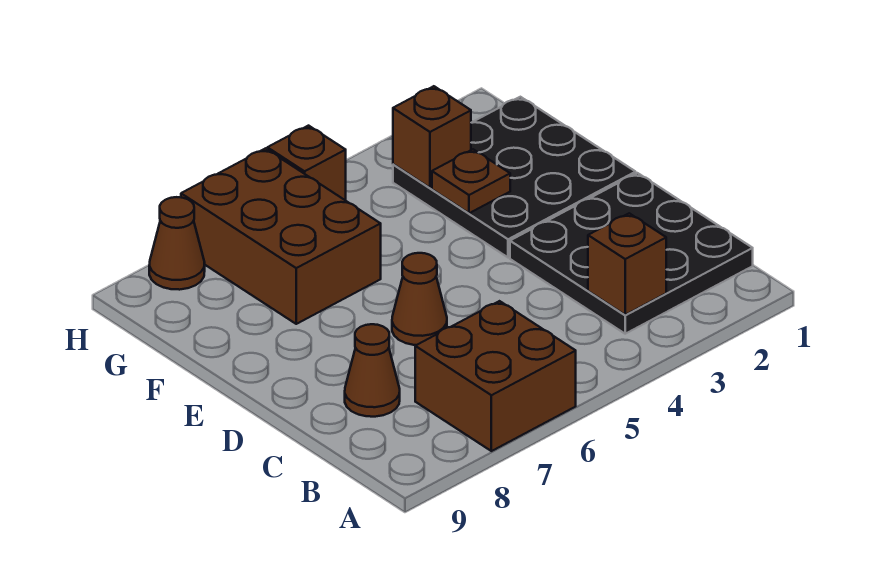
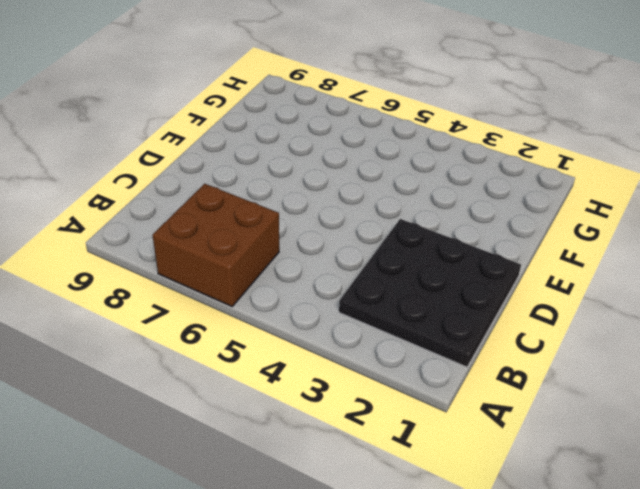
none -> brown 1x1 cone [345,324,400,417]
none -> brown 1x1 cone [392,253,447,345]

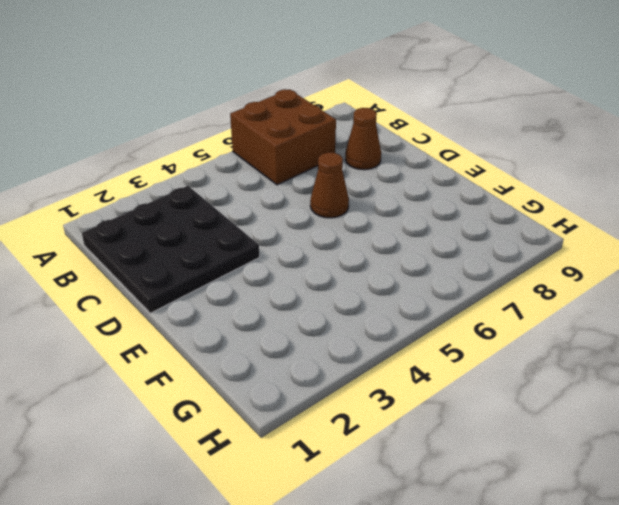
none -> black 3x3 plate [393,97,636,258]
none -> brown 2x3 brick [181,148,381,324]

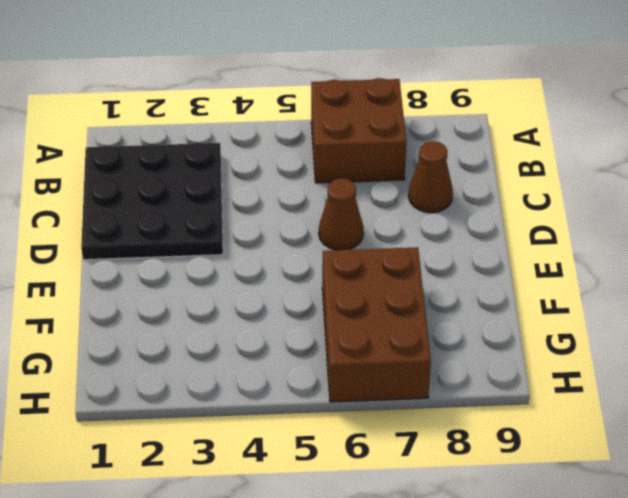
none -> black 3x3 plate [393,97,636,258]
none -> brown 1x1 brick [267,126,346,200]

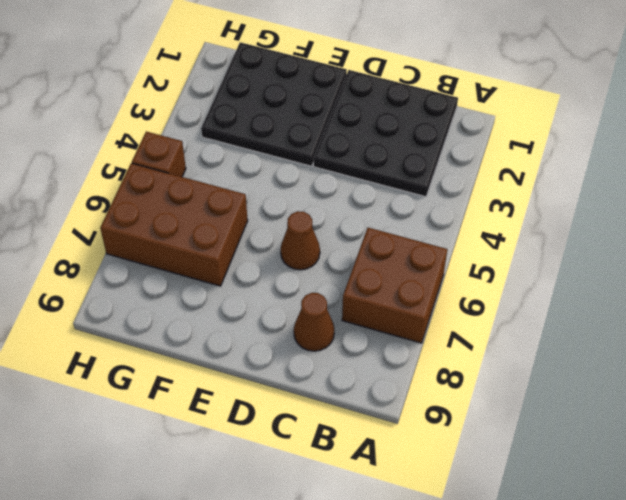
none -> brown 1x1 cone [149,197,205,290]
none -> brown 1x1 brick [588,213,666,315]

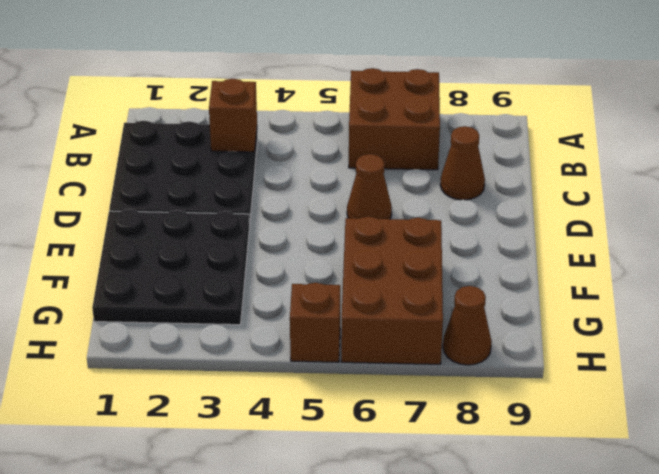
none -> brown 1x1 plate [432,149,510,213]
none -> brown 1x1 brick [393,86,471,188]

